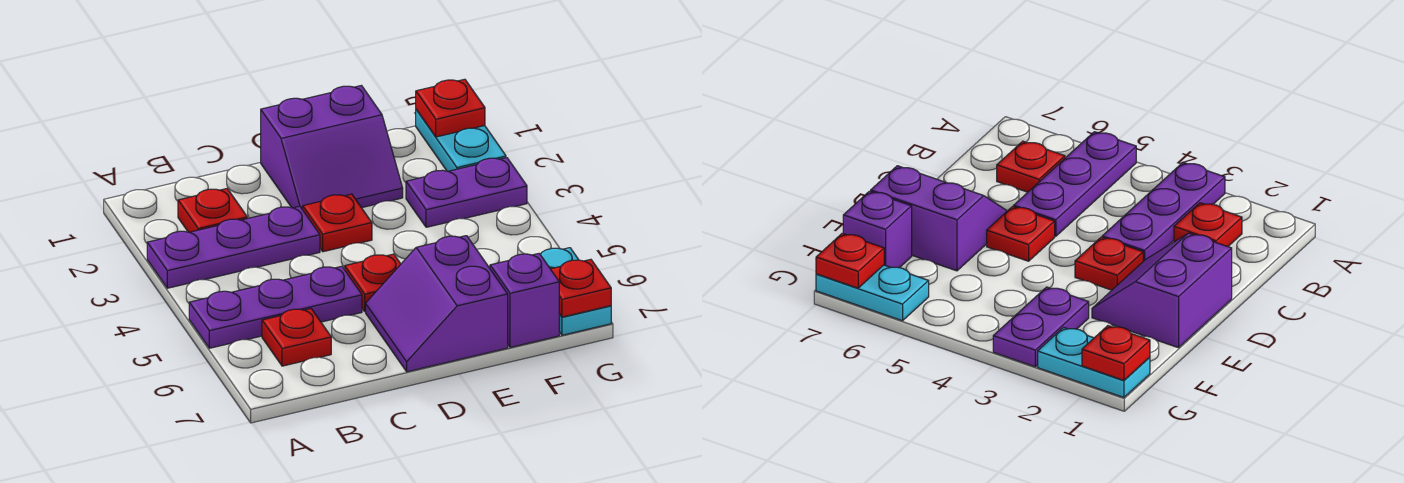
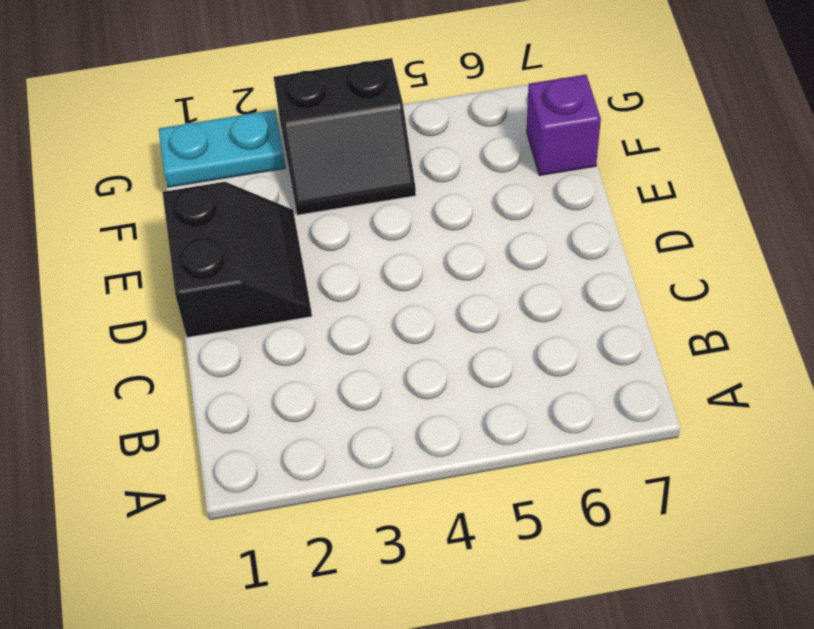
black 2x2 slope [163,182,312,338] -> purple 2x2 slope [261,86,403,210]
black 2x2 slope [274,58,416,215] -> purple 1x2 plate [406,158,527,227]
none -> purple 1x3 plate [147,206,320,288]
none -> purple 1x3 plate [189,266,362,348]
none -> red 1x1 plate [178,189,247,232]

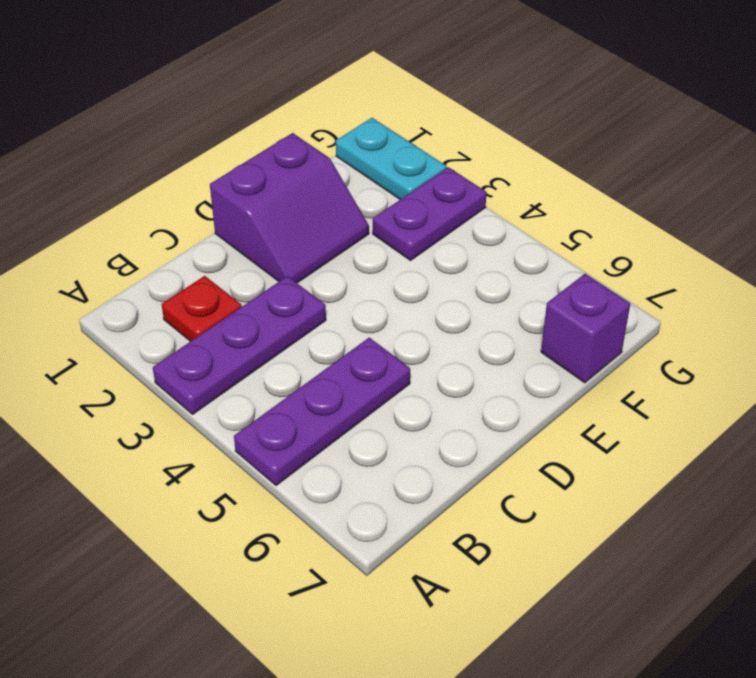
none -> red 1x1 plate [262,309,331,366]
none -> red 1x1 plate [303,194,372,252]
none -> red 1x1 plate [345,254,401,312]

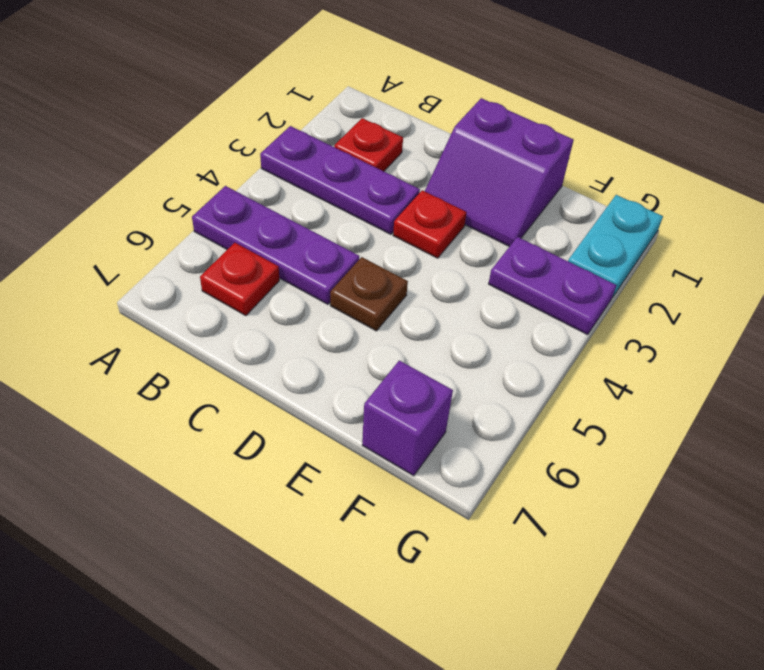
brown 1x1 plate [330,257,408,331] -> red 1x1 plate [345,254,401,312]
none -> purple 2x2 slope [366,236,508,372]
none -> cyan 1x2 plate [540,248,611,335]
none -> red 1x1 plate [416,79,485,137]

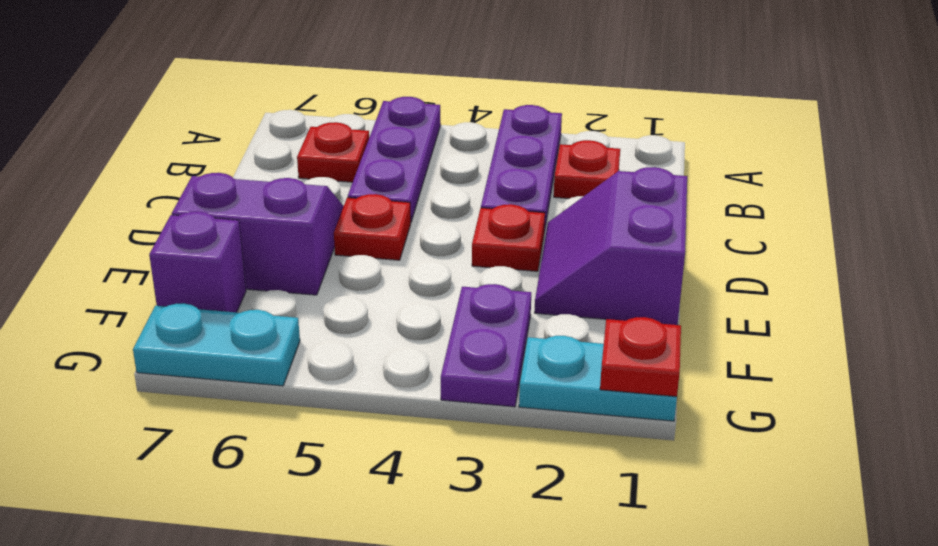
none -> red 1x1 plate [551,259,611,317]

